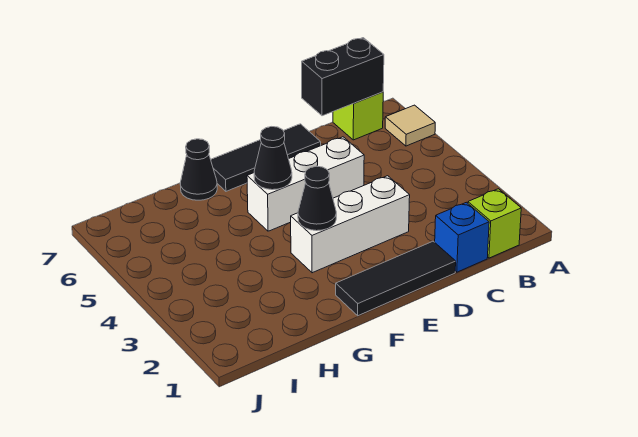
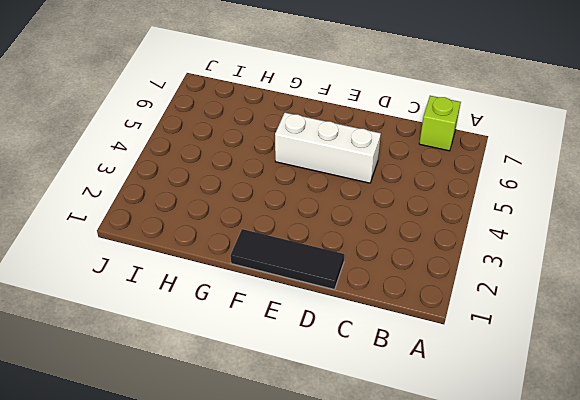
none -> tan 1x1 tile [385,105,435,146]
none -> lime 1x1 brick [468,189,521,258]
none -> blue 1x1 brick [435,202,489,272]

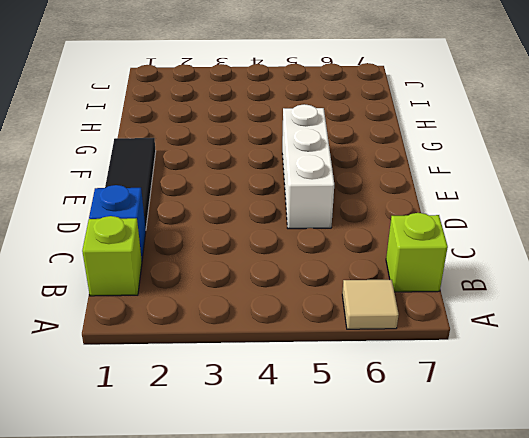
none -> white 1x3 brick [291,176,410,273]
none -> black 1x3 tile [211,124,321,191]
none -> black 1x1 cone [180,139,217,200]

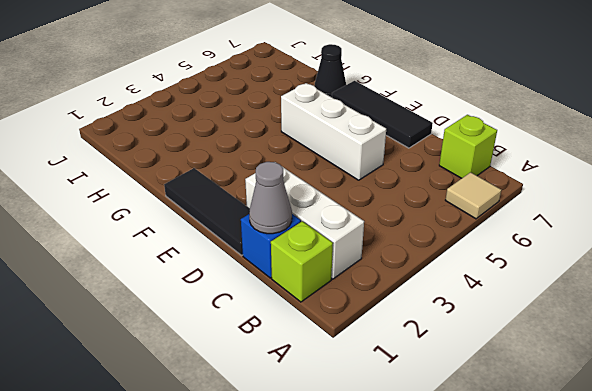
white 1x3 brick [245,162,364,279] -> white 1x3 brick moved to [291,176,410,273]
grey 1x1 cone [249,162,292,234] -> none
none -> black 1x2 brick [302,38,384,116]
none -> black 1x1 cone [298,166,336,231]
none -> black 1x1 cone [254,127,292,190]

